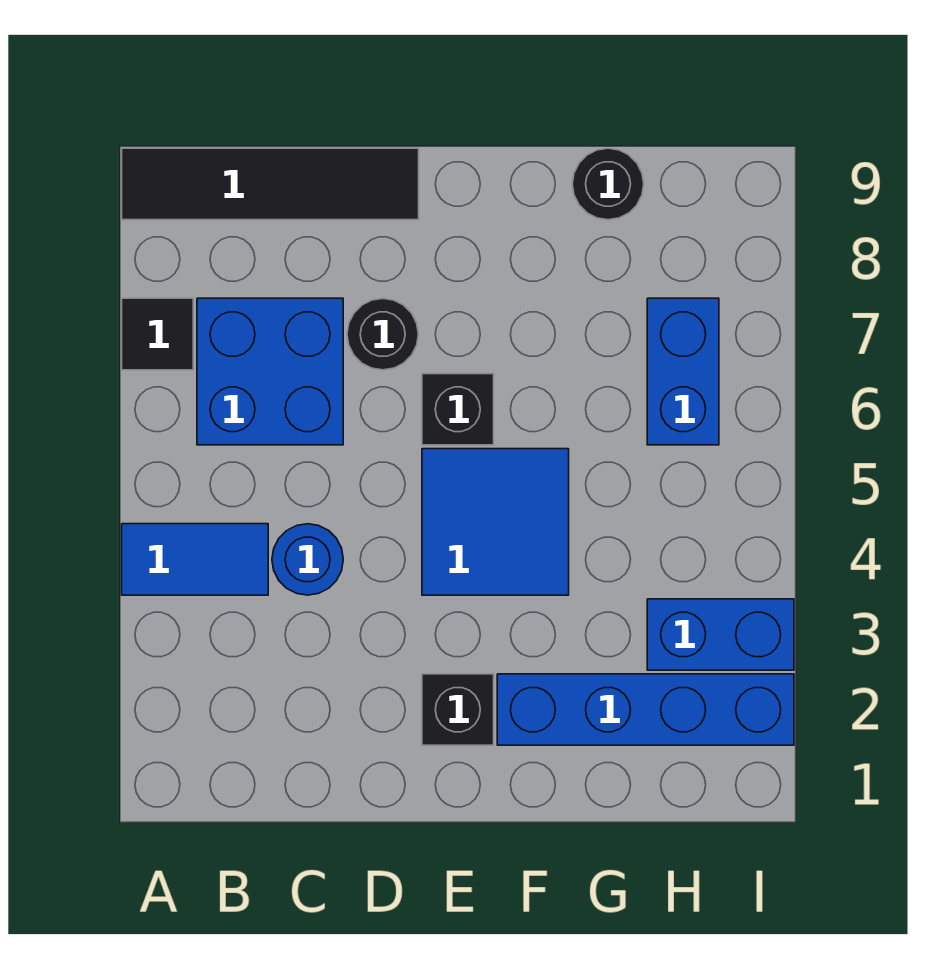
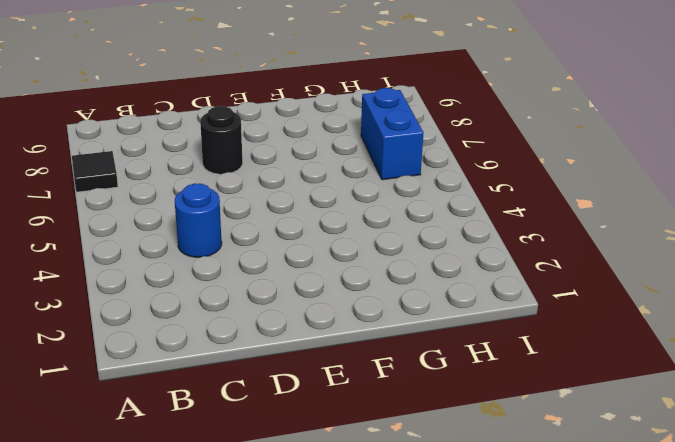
none -> blue 1x2 tile [122,524,268,595]
none -> black 1x4 tile [122,148,419,220]
none -> blue 2x2 brick [197,298,343,445]

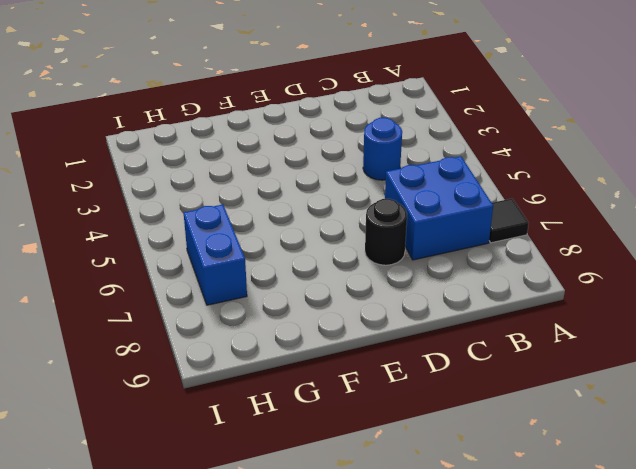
none -> blue 1x2 tile [122,524,268,595]
none -> black 1x4 tile [122,148,419,220]
none -> black 1x1 brick [422,674,494,745]

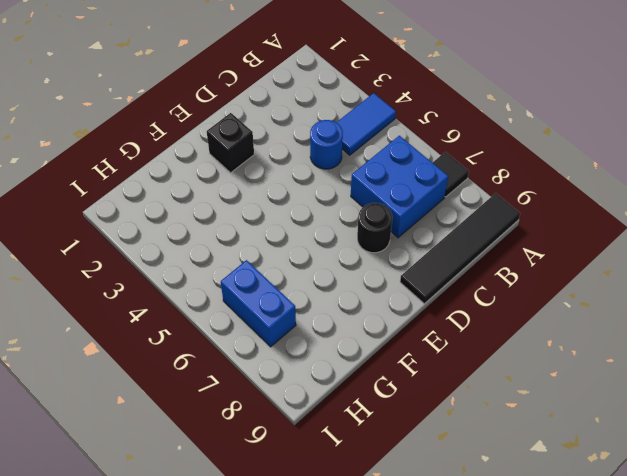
none -> blue 2x2 tile [422,449,569,595]
none -> black 1x1 brick [422,374,494,445]
none -> blue 1x4 brick [497,674,794,745]

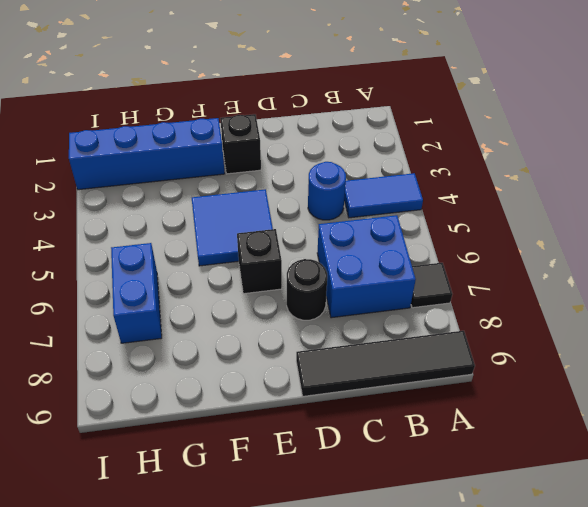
none -> black 1x1 round brick [572,148,644,220]
none -> blue 1x2 brick [647,599,794,670]

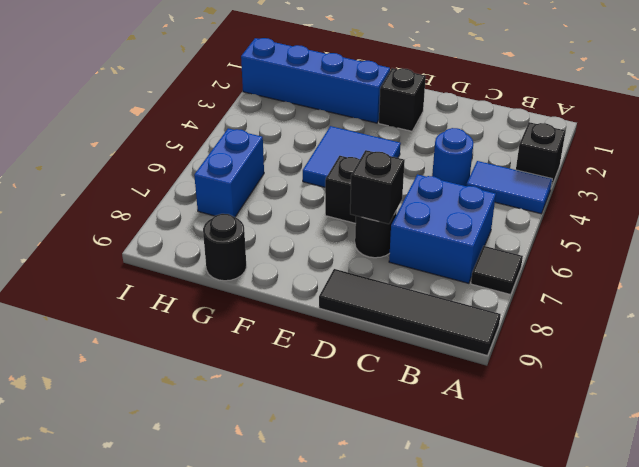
black 1x1 brick [516,122,566,187] -> none
black 1x1 brick [350,150,405,224] -> none
none -> blue 1x2 brick [647,599,794,670]

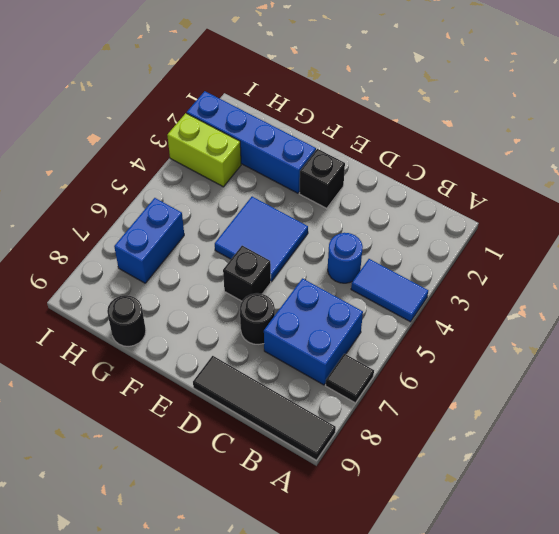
lime 1x2 brick [167,113,241,187] -> blue 1x2 brick [647,599,794,670]

